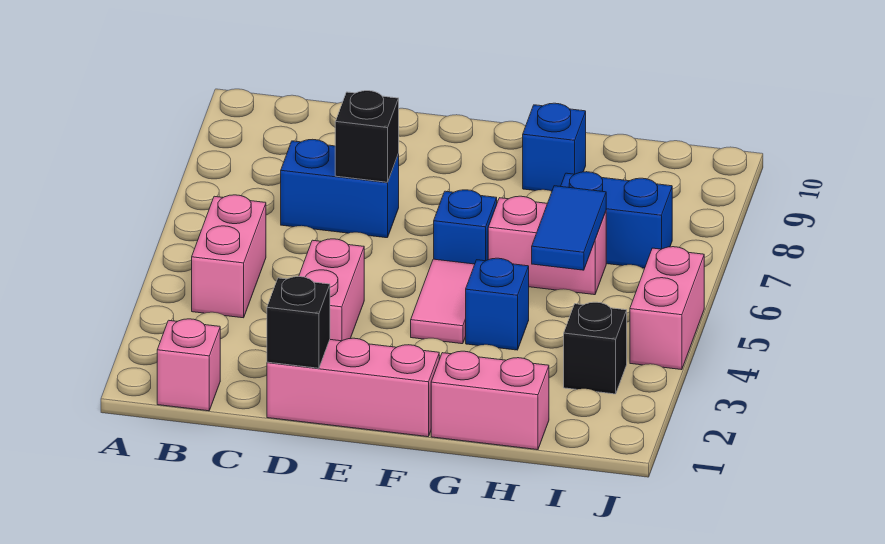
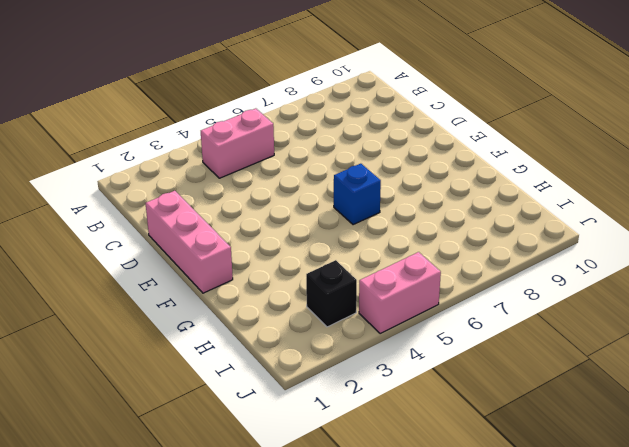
none -> pink 1x1 brick [157,319,220,411]
none -> blue 1x2 brick [281,139,399,238]
none -> pink 1x2 brick [299,239,364,341]

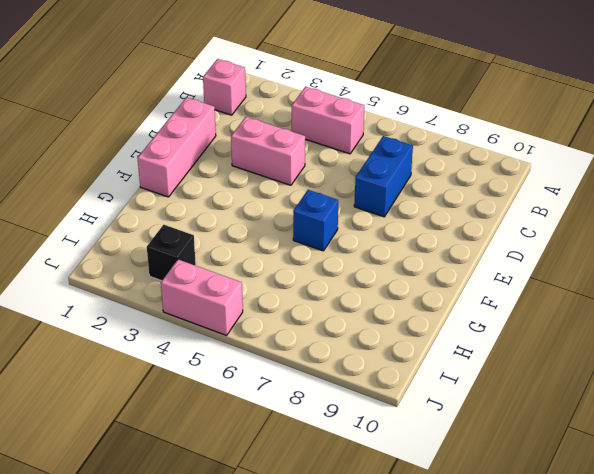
none -> pink 1x2 tile [411,259,475,344]
none -> pink 1x2 brick [431,351,549,450]
none -> blue 1x1 brick [466,258,529,350]

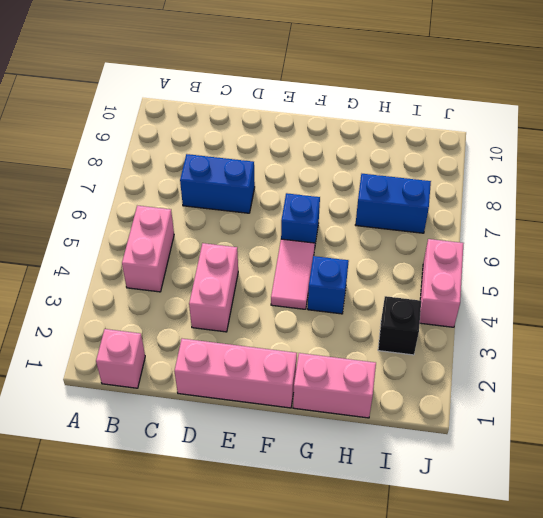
none -> pink 1x2 brick [488,196,606,295]
none -> blue 1x1 brick [523,103,586,191]
none -> black 1x1 brick [267,277,330,368]

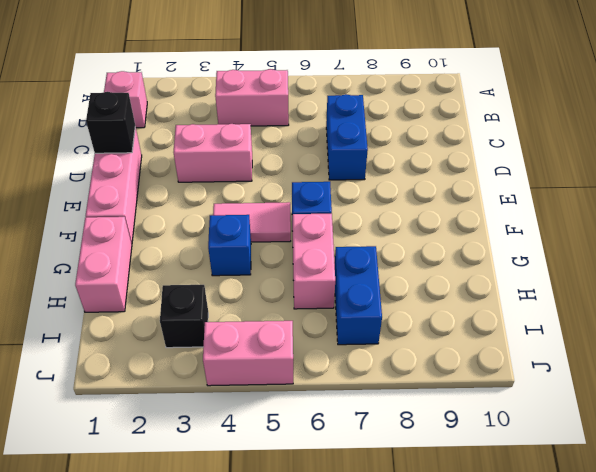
none -> blue 1x1 brick [523,103,586,191]
none -> black 1x1 brick [335,91,399,182]
none -> blue 1x2 tile [532,186,606,270]

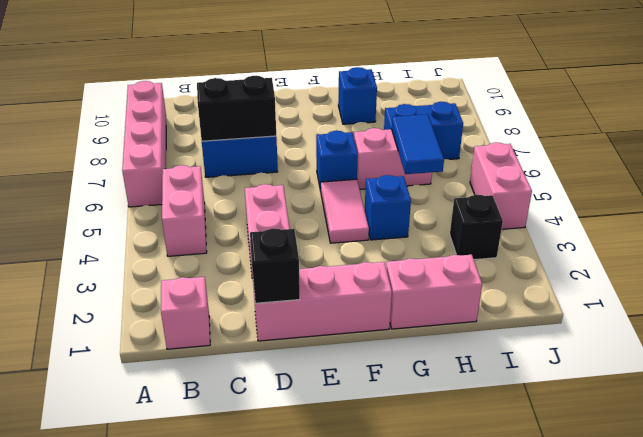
pink 1x4 brick [122,81,166,207] -> none
black 1x2 brick [197,76,276,141] -> black 1x1 brick [335,91,399,182]

